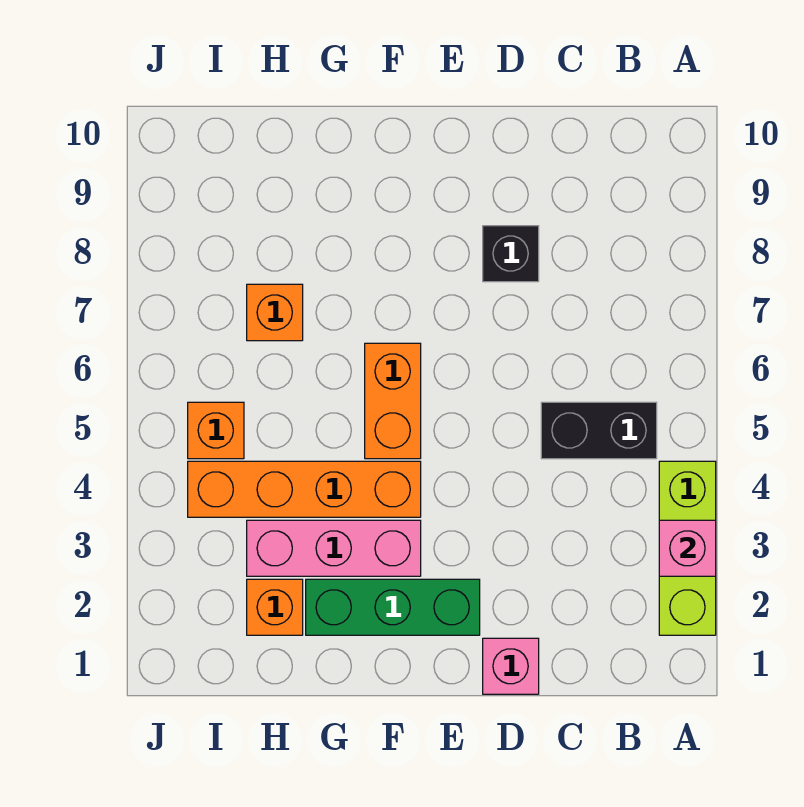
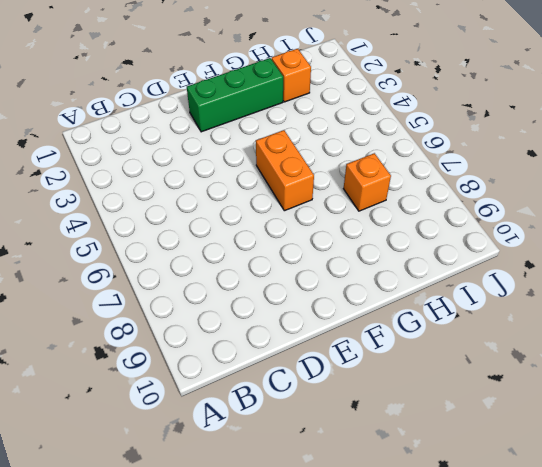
none -> lime 1x3 brick [659,461,716,635]
none -> black 1x2 brick [541,402,657,459]
none -> pink 1x1 brick [483,638,539,694]

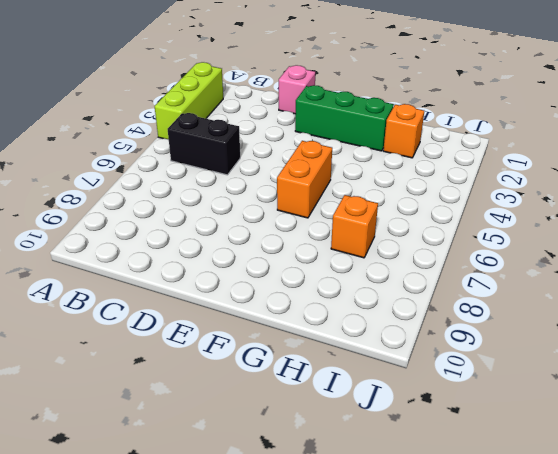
none -> black 1x1 brick [483,226,539,282]
none -> pink 1x3 brick [247,520,421,576]
none -> orange 1x4 brick [188,461,421,517]

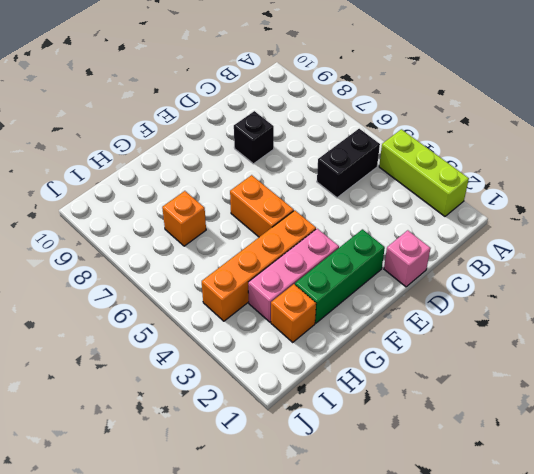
none -> orange 1x1 brick [188,402,244,459]
none -> pink 1x1 brick [659,520,716,576]

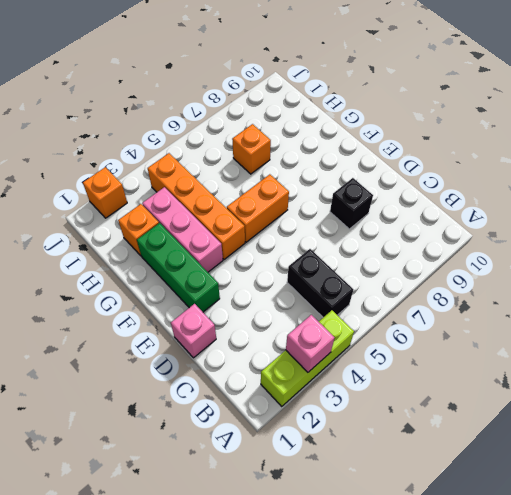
orange 1x1 brick [83,167,127,218] -> orange 1x1 brick moved to [188,402,244,459]

